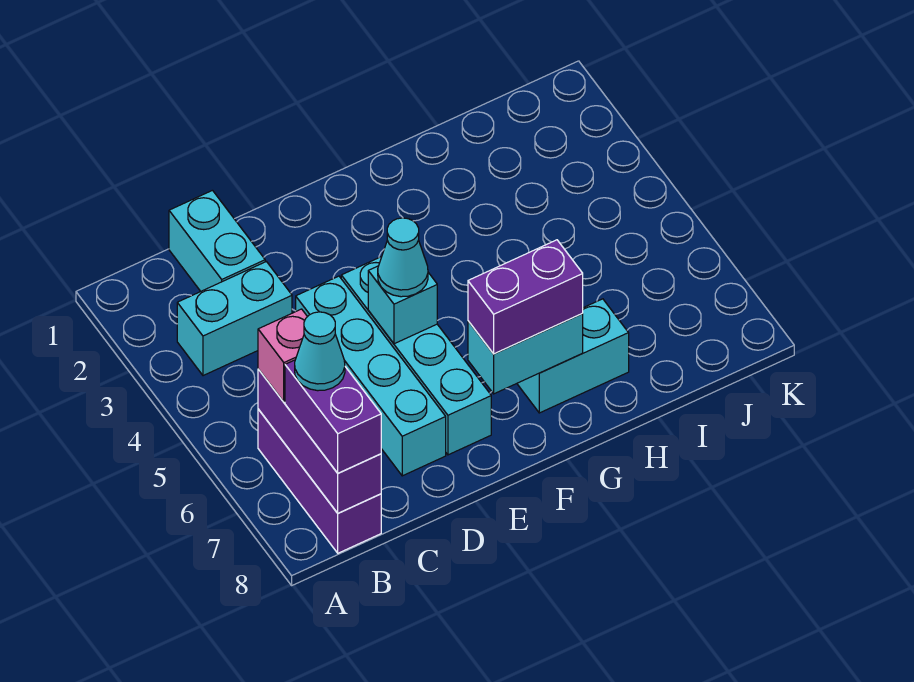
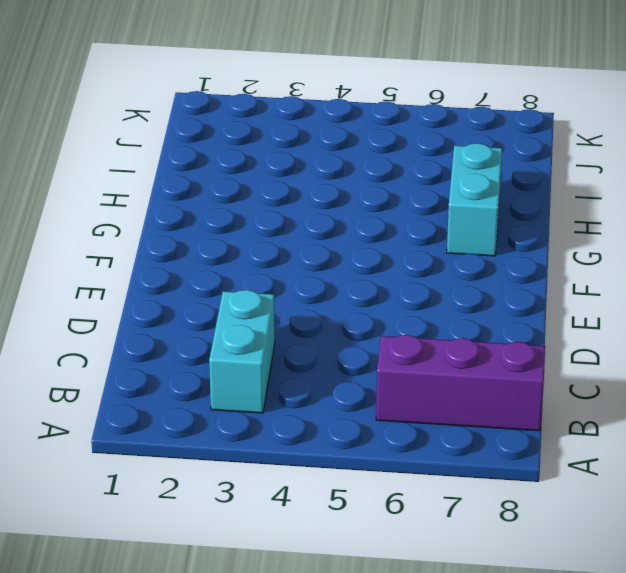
none -> cyan 1x2 brick [169,190,265,291]
none -> cyan 1x4 brick [296,276,446,476]
none -> cyan 1x4 brick [341,257,491,455]

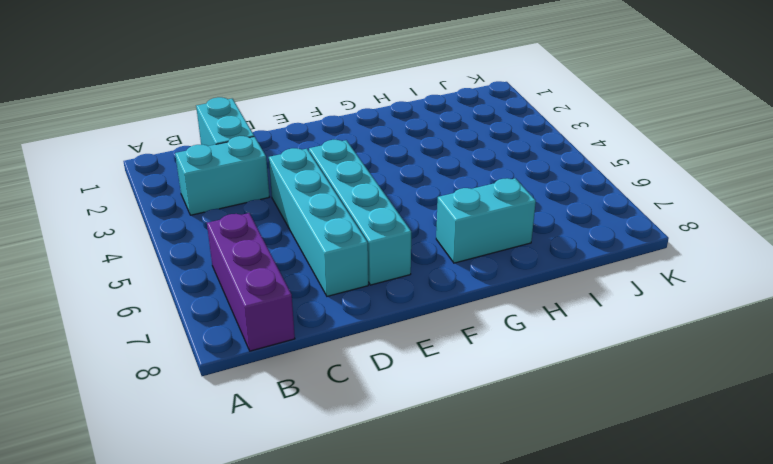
none -> purple 1x3 brick [258,369,381,513]
none -> cyan 1x1 brick [368,266,437,344]
none -> cyan 1x2 brick [468,313,583,394]

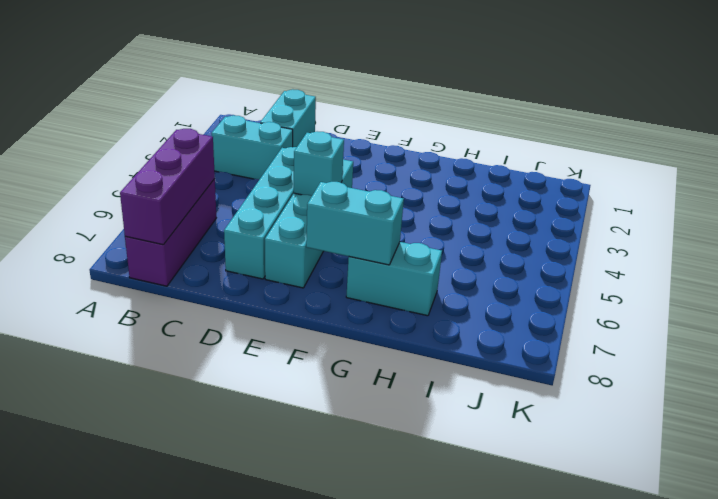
none -> pink 1x1 brick [258,309,307,402]
none -> purple 1x2 brick [285,360,381,473]
none -> cyan 1x1 cone [378,218,428,297]

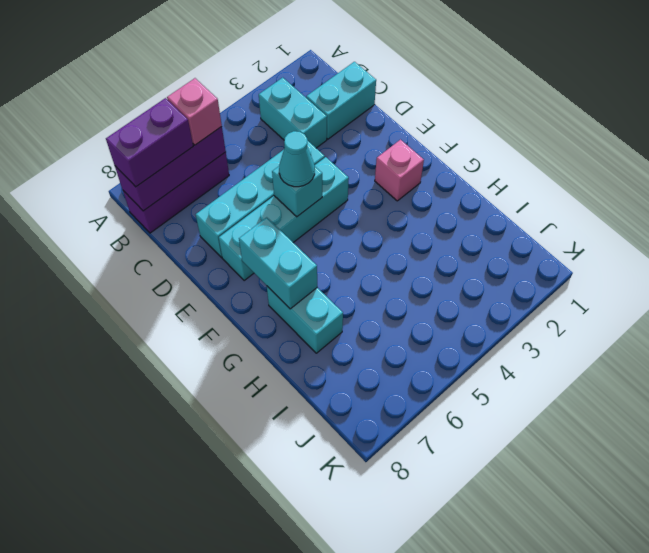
pink 1x1 brick [375,140,424,201] -> none
none -> purple 1x2 brick [468,240,583,354]
none -> cyan 1x1 cone [295,312,345,391]

